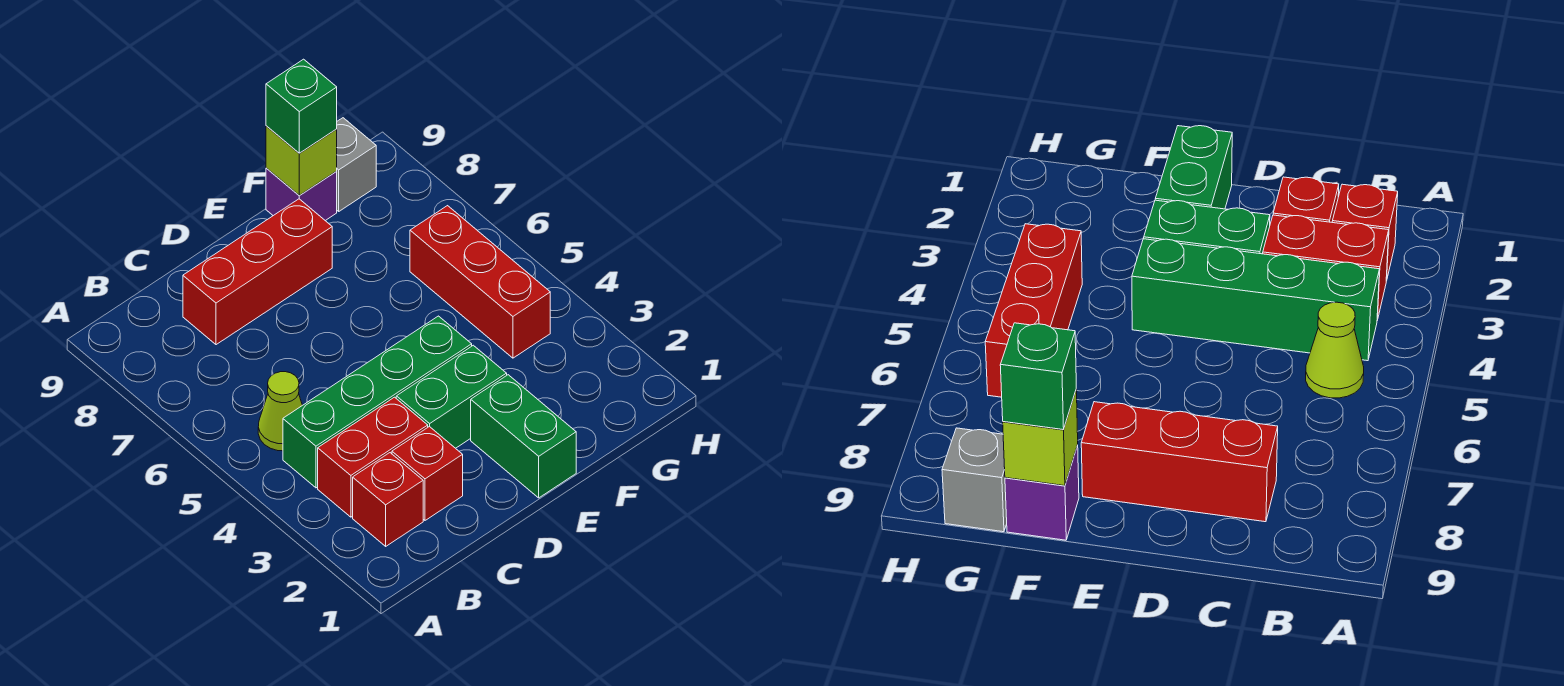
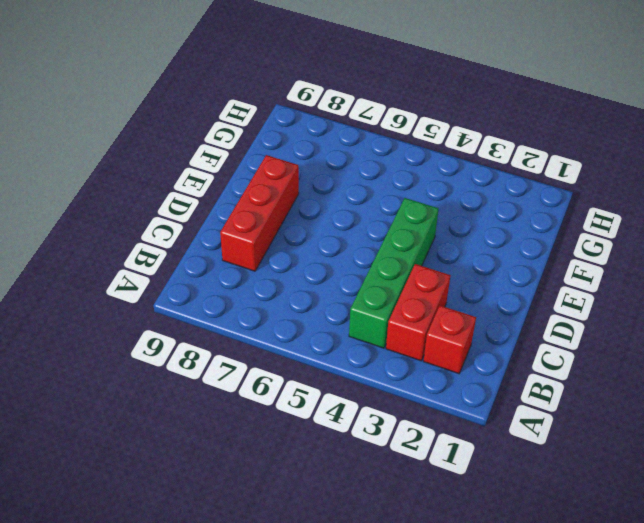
none -> lime 1x1 cone [258,372,302,451]
none -> red 1x1 brick [392,427,463,520]
none -> green 1x2 brick [396,345,507,448]

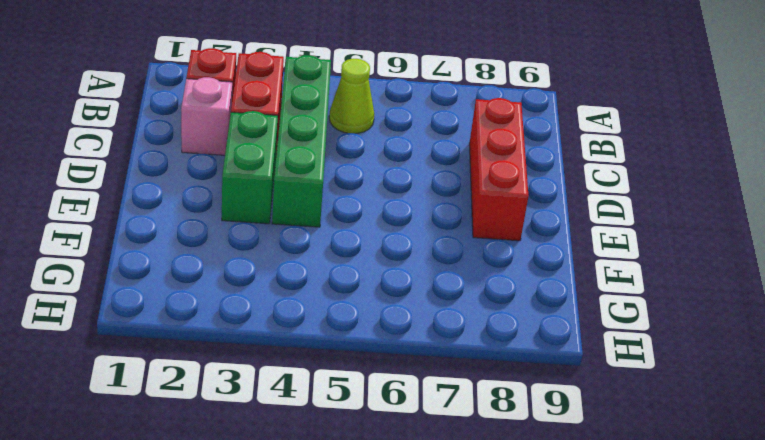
pink 1x1 brick [181,77,232,155] -> red 1x1 brick [392,427,463,520]
none -> green 1x2 brick [471,375,576,498]
none -> purple 1x1 brick [266,168,337,221]
none -> red 1x3 brick [410,206,550,358]

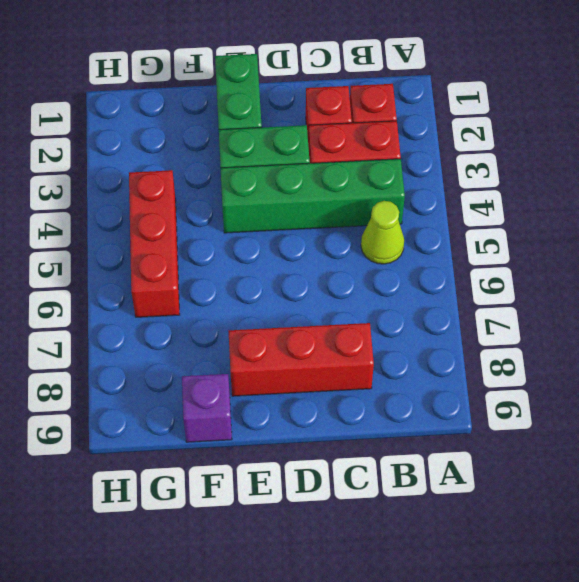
none -> grey 1x1 brick [337,118,376,211]
none -> lime 1x1 brick [266,126,337,195]
none -> green 1x1 brick [266,59,337,153]

